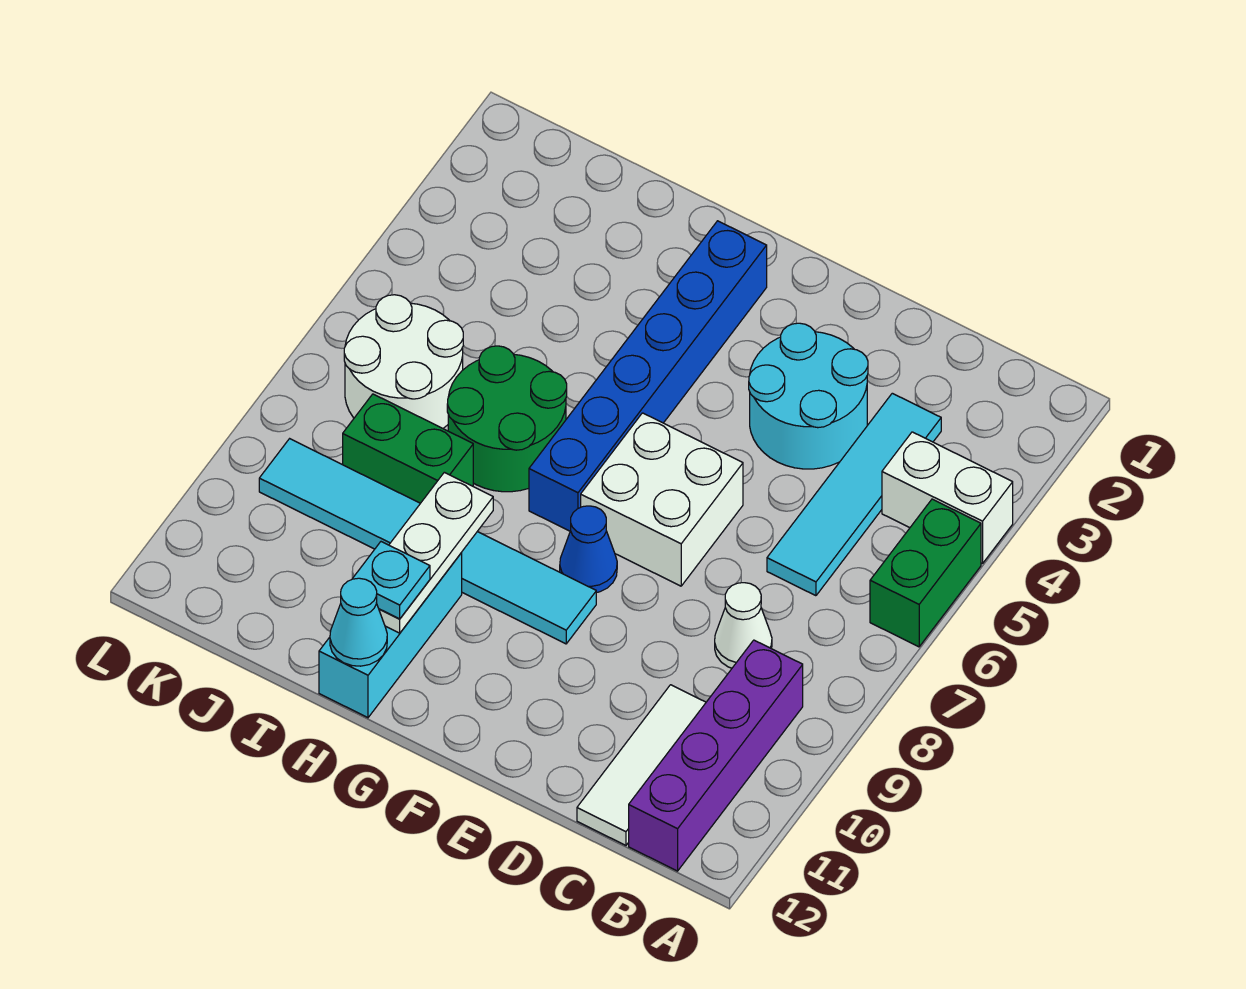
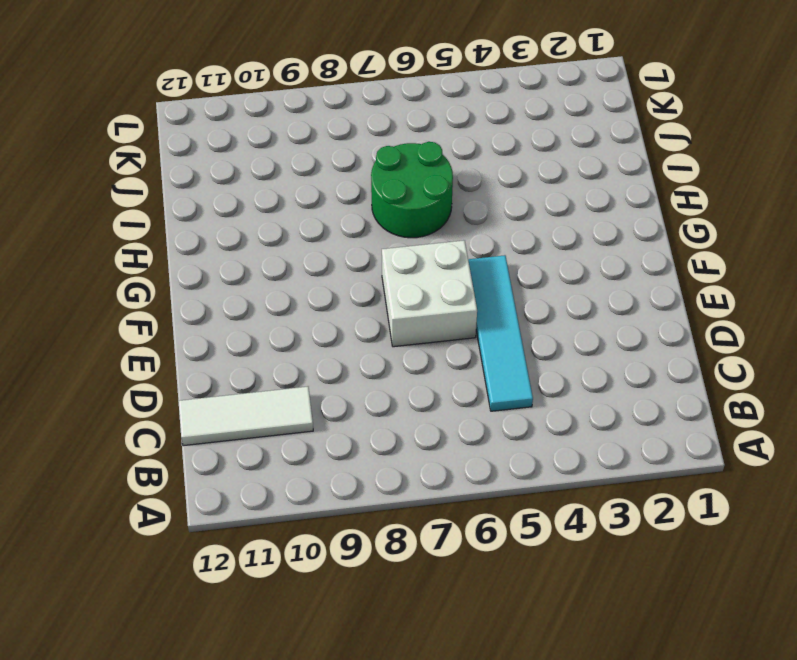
cyan 1x4 tile [468,255,533,411] -> cyan 1x4 tile turned to [767,393,941,596]
none -> white 1x2 brick [882,432,1013,564]
none -> green 1x2 brick [870,499,981,647]
none -> purple 1x4 brick [629,640,803,871]

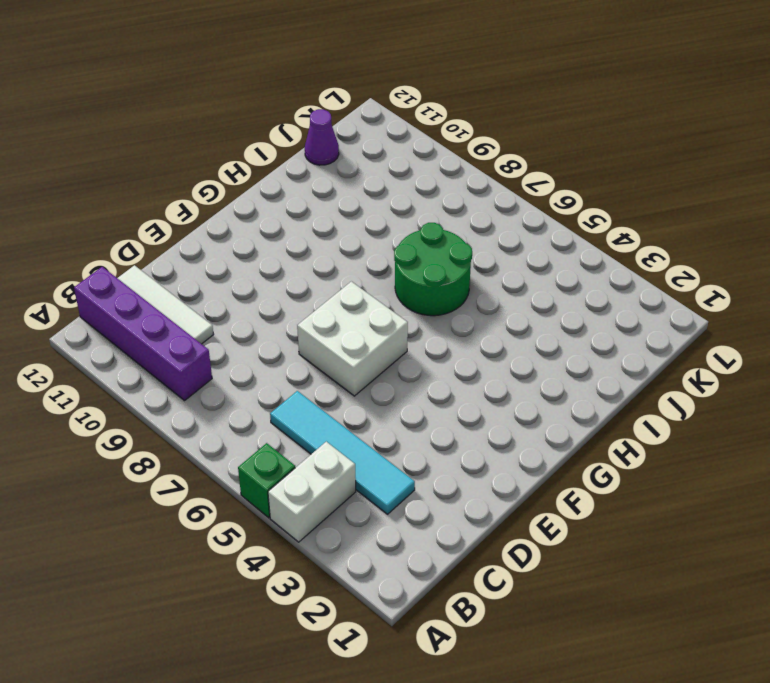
green 1x1 brick [238,443,295,518] -> green 1x2 brick [870,499,981,647]
purple 1x1 cone [305,109,339,165] -> none
none -> white 1x1 cone [715,583,772,668]
none -> cyan 2x2 round brick [749,323,868,469]
none -> blue 1x1 cone [560,506,617,593]

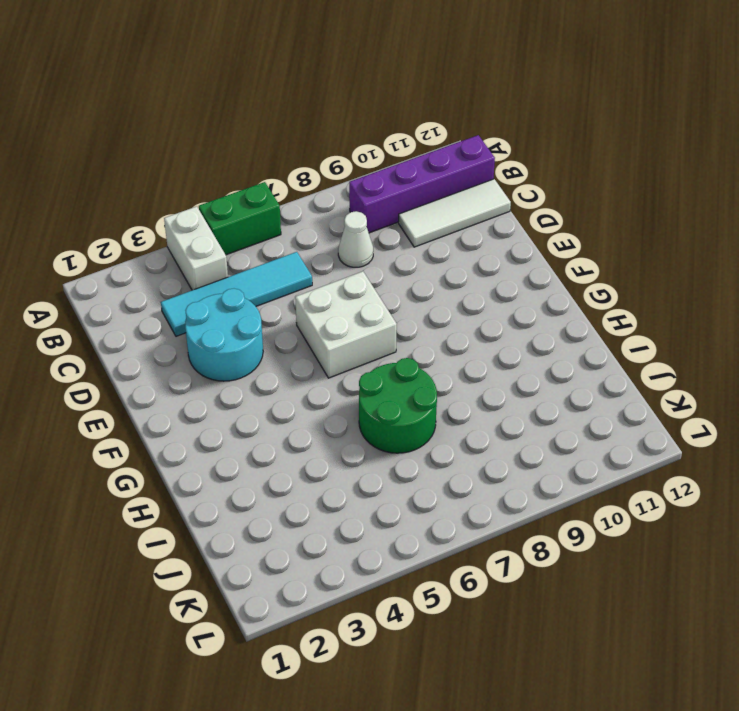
none -> blue 1x1 cone [560,506,617,593]
none -> cyan 1x6 tile [259,439,596,644]
none -> blue 1x6 brick [529,221,767,531]

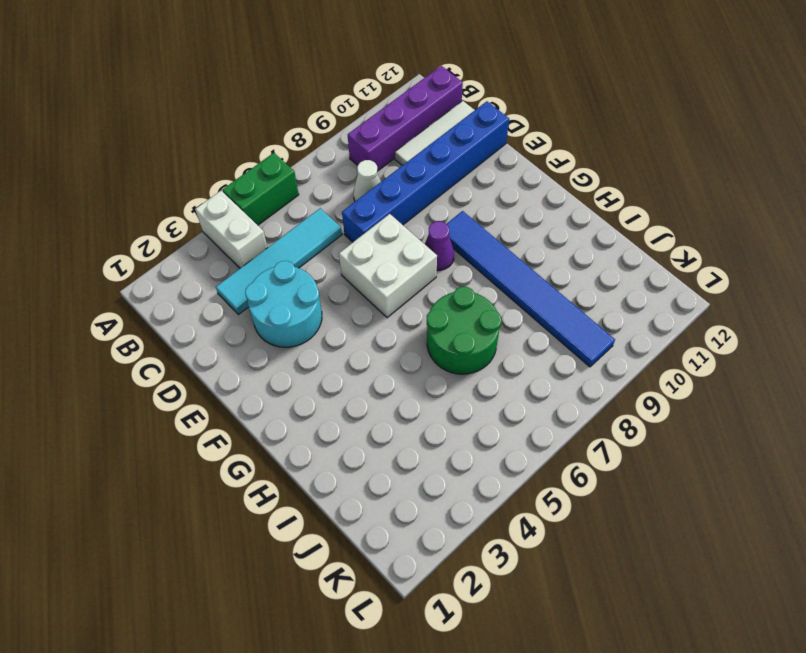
blue 1x6 brick [342,101,509,242] -> blue 1x6 brick moved to [529,221,767,531]
purple 1x1 cone [425,221,454,270] -> blue 1x1 cone [560,506,617,593]
blue 1x6 tile [447,211,615,367] -> cyan 1x6 tile [259,439,596,644]
none -> cyan 1x3 brick [319,553,462,718]
none -> green 1x2 brick [343,394,473,503]
none -> white 2x2 round brick [344,295,463,428]

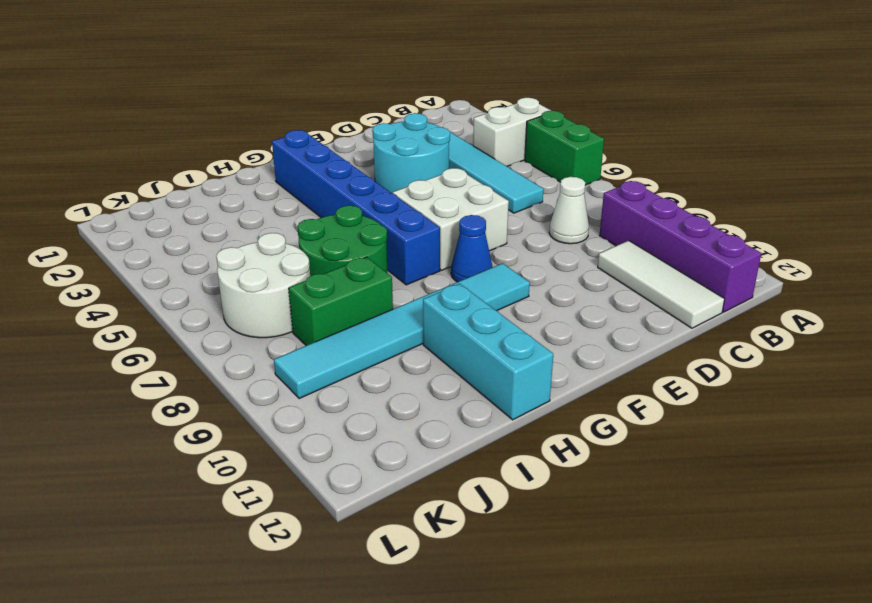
none -> white 1x3 plate [379,472,493,633]
none -> cyan 1x1 cone [330,578,387,666]
none -> cyan 1x1 plate [352,542,430,619]

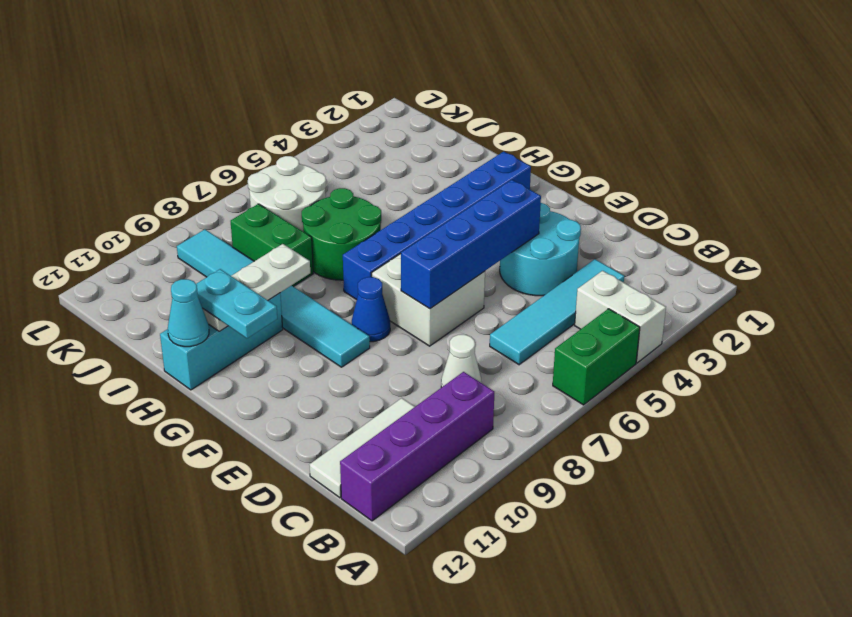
blue 1x4 brick [401,180,541,309] -> none
cyan 1x2 plate [196,269,277,338] -> cyan 1x1 plate [352,542,430,619]

